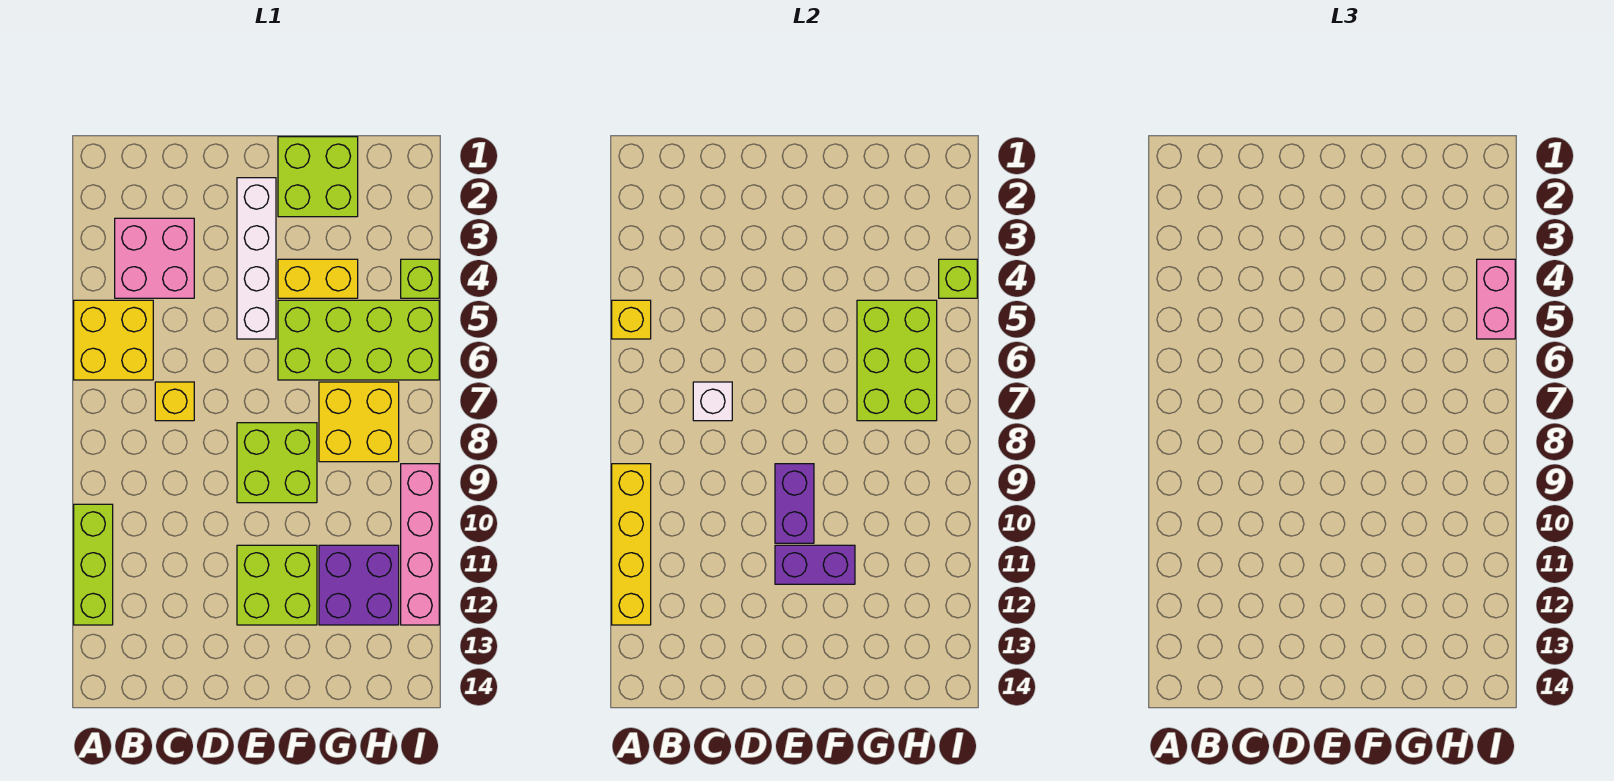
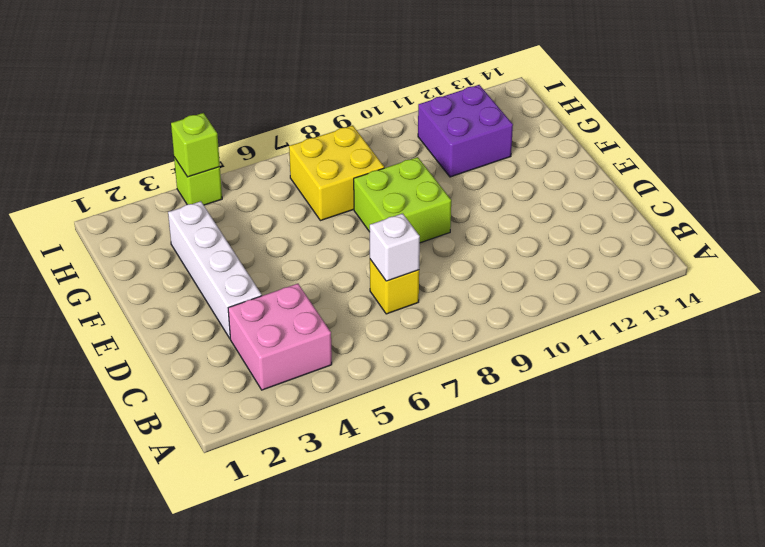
white 1x4 brick [168,201,262,338] -> white 1x4 brick turned to [237,178,276,339]
none -> yellow 2x2 brick [74,300,153,380]
none -> lime 1x3 brick [74,504,113,625]
none -> lime 2x2 brick [237,545,317,625]

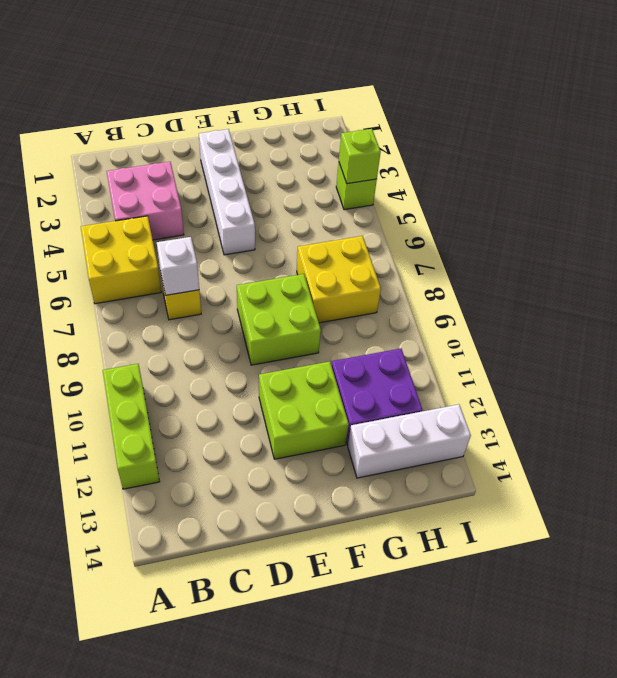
white 1x3 brick [348,404,471,478] -> none
none -> lime 2x2 brick [278,137,358,217]
none -> yellow 1x2 brick [278,259,358,298]
none -> lime 2x4 brick [278,300,439,380]

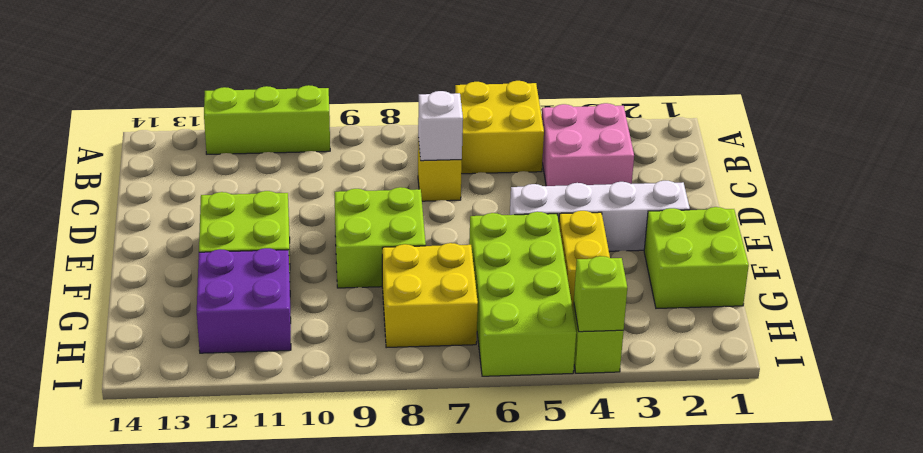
none -> pink 1x4 brick [401,464,439,625]
none -> yellow 1x1 brick [612,300,651,339]
none -> yellow 1x4 brick [612,464,651,625]

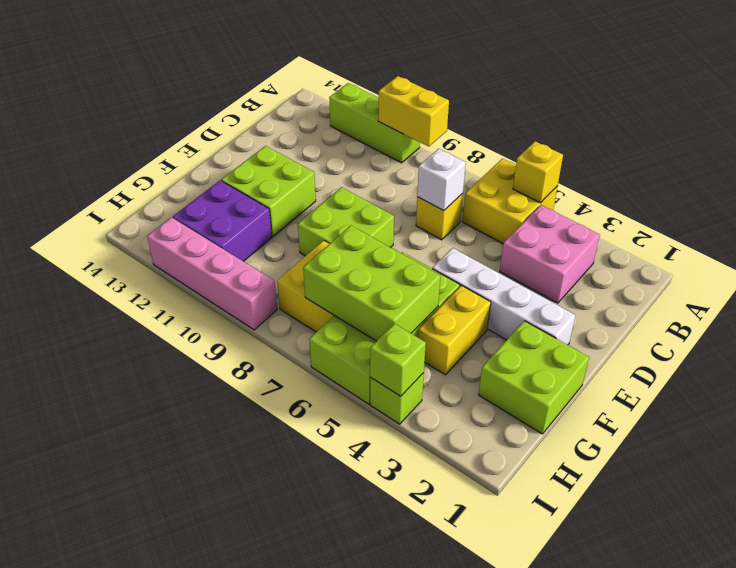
yellow 1x2 brick [378,76,449,147] -> yellow 1x4 brick [612,464,651,625]
none -> purple 1x2 brick [775,464,814,543]
none -> purple 1x2 brick [775,545,855,584]
none -> pink 1x2 brick [1477,259,1515,339]

